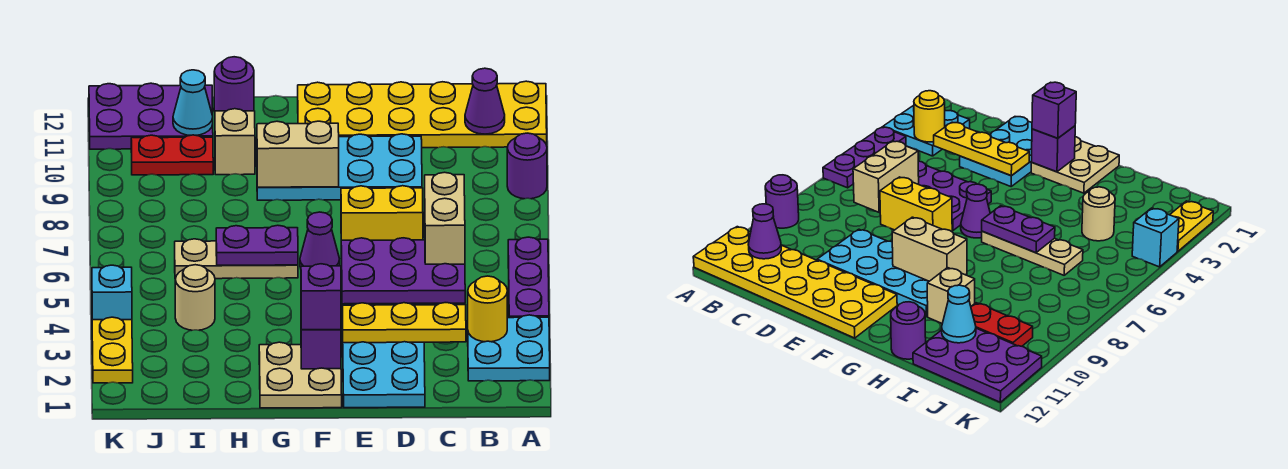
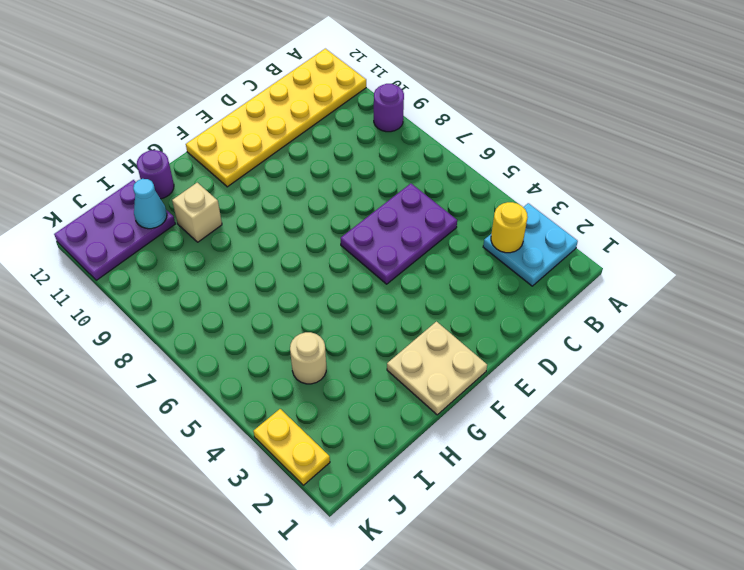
none -> purple 1x3 plate [508,237,549,318]
none -> cyan 2x3 plate [342,320,425,408]
none -> yellow 1x2 brick [341,186,423,240]

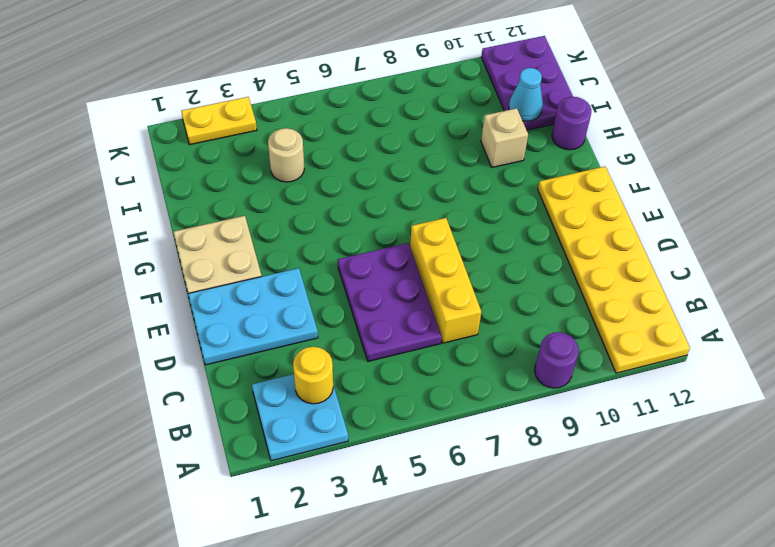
yellow 1x3 brick [410,218,481,343] -> yellow 1x2 brick [341,186,423,240]
none -> purple 1x3 plate [508,237,549,318]
none -> cyan 2x4 plate [257,134,422,200]
none -> purple 1x1 cone [300,212,340,268]

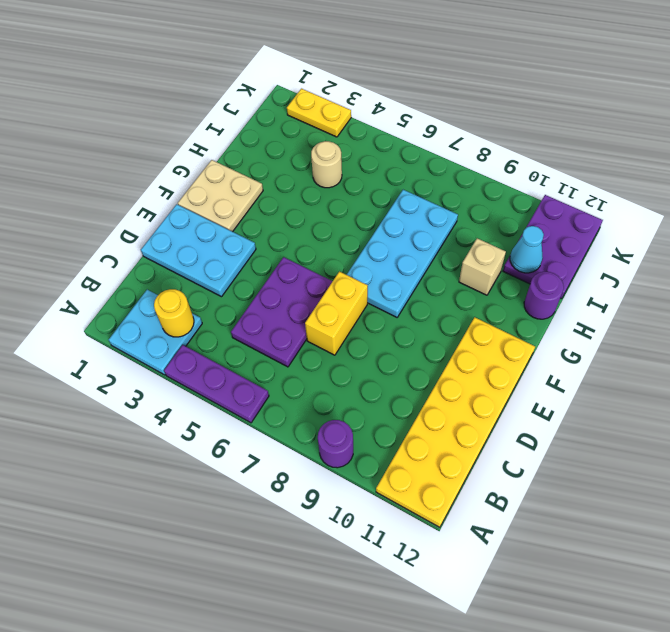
cyan 2x4 plate [347,190,458,317] -> cyan 2x4 plate moved to [257,134,422,200]
none -> purple 1x1 cone [300,212,340,268]
none -> tan 1x3 plate [175,239,298,279]
none -> red 1x2 plate [131,135,213,175]

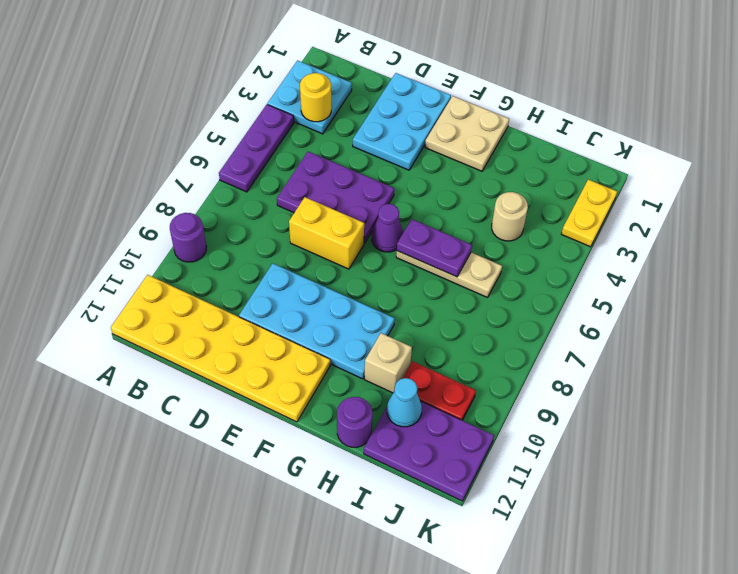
none -> cyan 1x1 brick [92,265,132,320]
none -> purple 1x1 cone [465,68,505,134]
none -> yellow 1x3 plate [342,303,466,343]

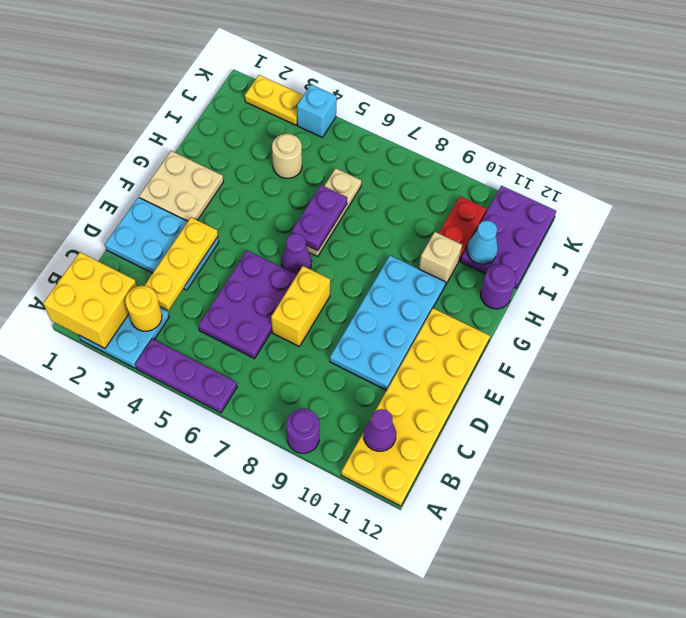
yellow 2x2 brick [43,252,137,348] -> none
none -> tan 1x2 brick [425,172,465,264]
none -> purple 1x1 brick [301,330,341,369]
none -> tan 1x2 brick [257,121,339,187]

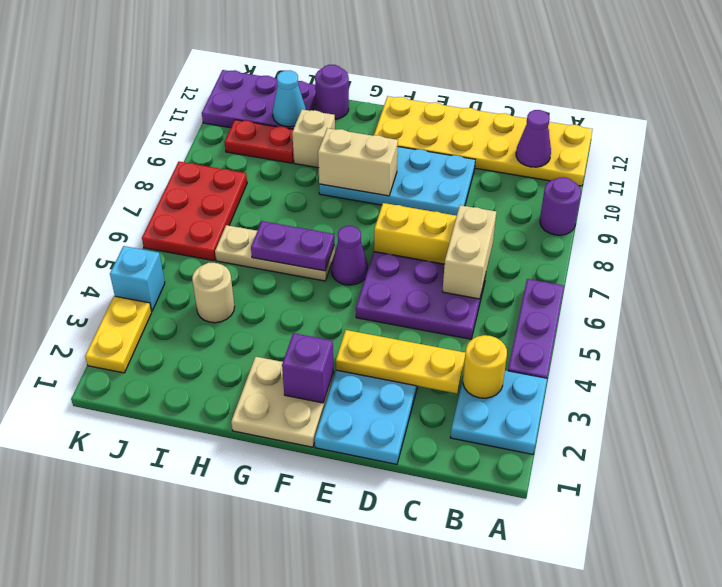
red 2x3 plate [142,162,247,261] -> none
none -> purple 1x1 brick [301,264,341,330]

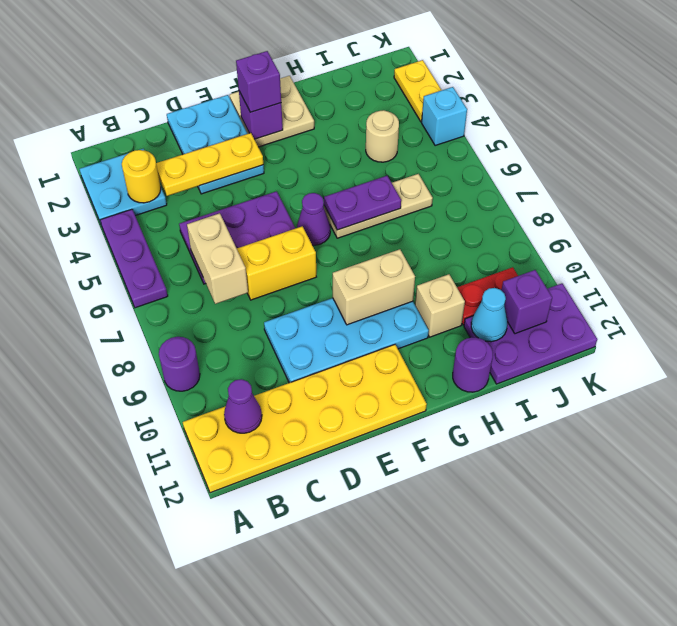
purple 1x1 brick [501,270,552,334] -> none

